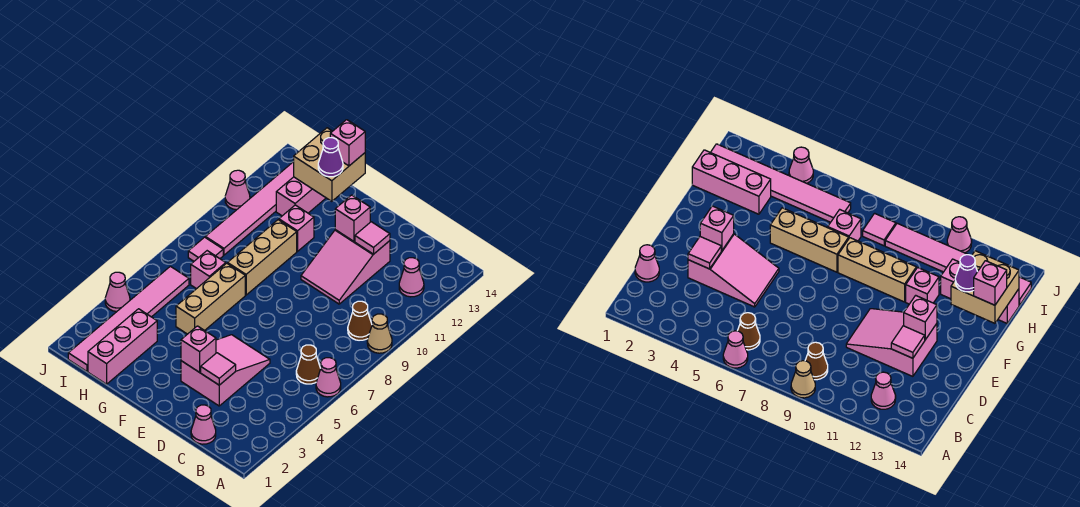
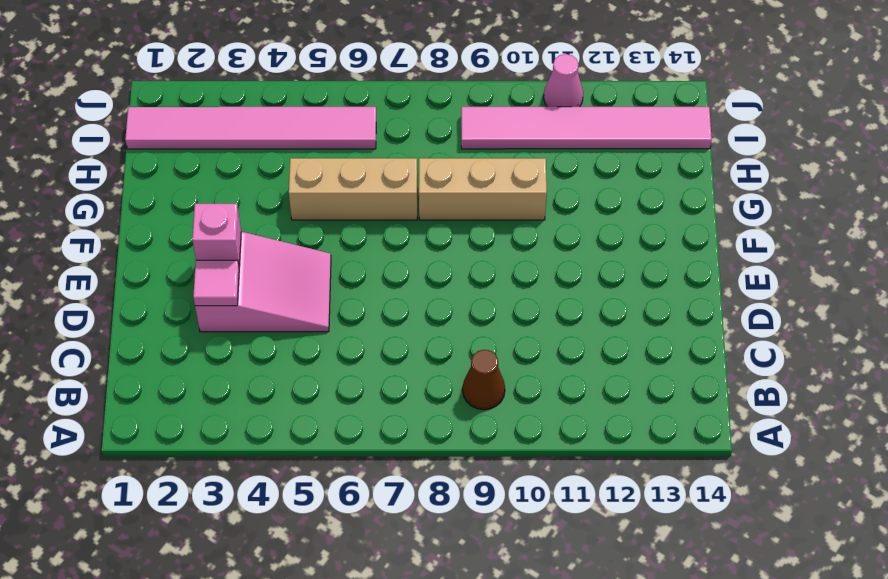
none -> pink 1x1 cone [316,358,341,397]
none -> tan 1x1 cone [367,314,392,353]
none -> brown 1x1 cone [296,345,321,384]

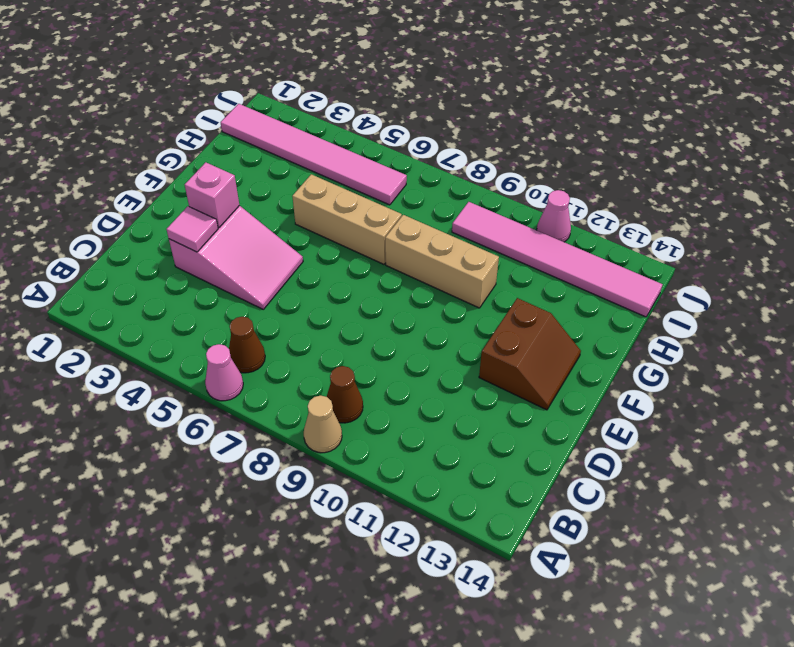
brown 2x2 slope [479,298,581,410] -> pink 2x3 slope [301,230,390,304]
none -> pink 1x1 cone [399,258,424,297]
none -> pink 1x1 cone [191,405,216,444]
none -> pink 1x1 brick [279,205,314,251]

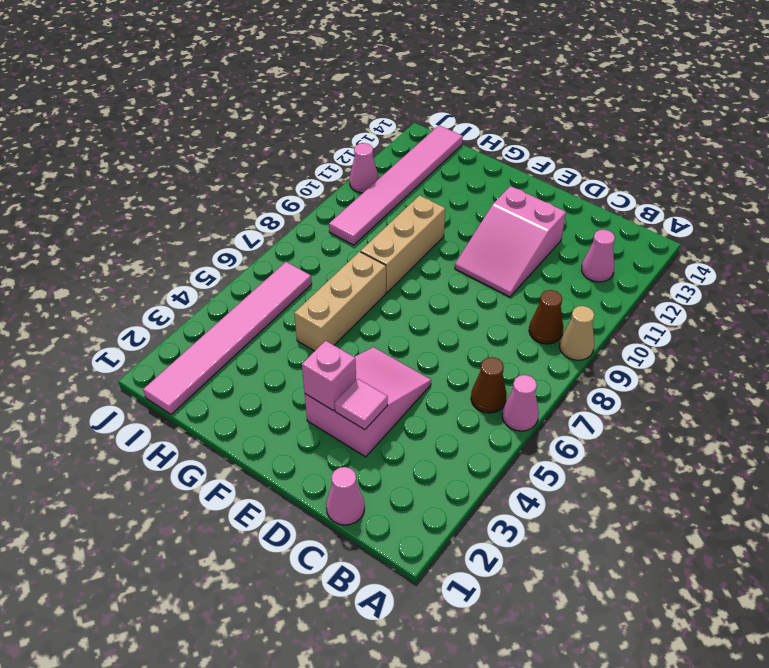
none -> pink 1x1 brick [279,205,314,251]
none -> pink 1x3 brick [88,309,157,384]
none -> pink 1x1 brick [191,251,226,289]

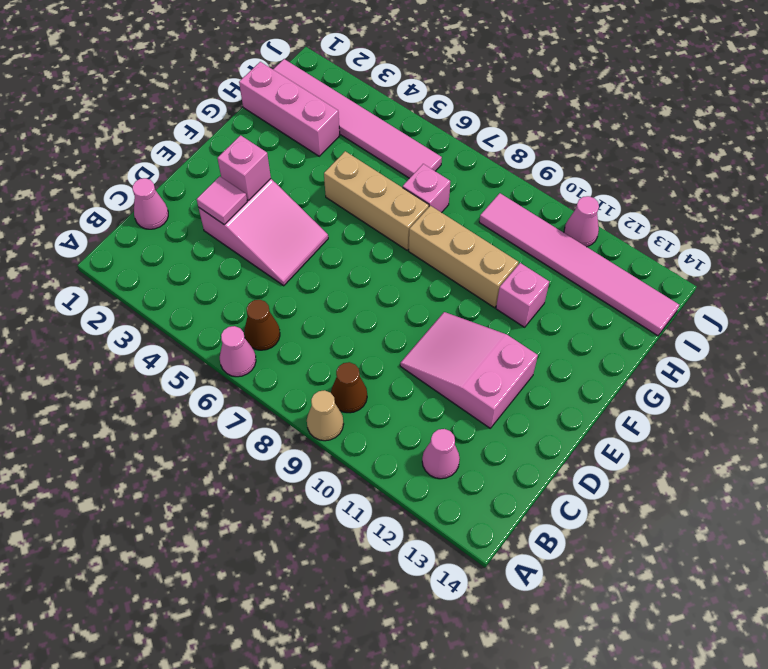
none -> pink 1x3 brick [276,177,326,216]
none -> pink 1x1 tile [188,237,223,261]
none -> pink 1x1 cone [105,272,130,312]

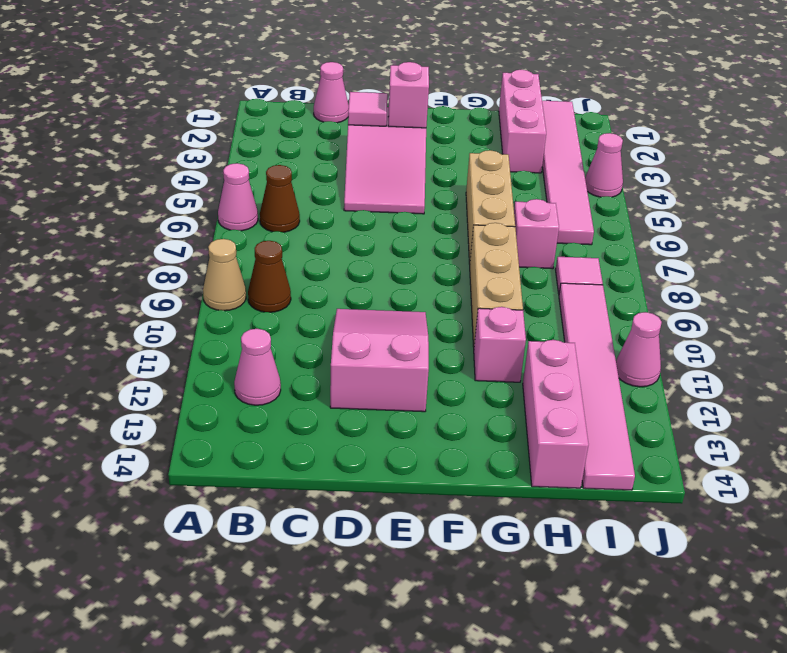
none -> pink 1x1 tile [355,222,390,254]
none -> pink 1x1 brick [335,195,370,241]
none -> tan 2x2 brick [293,128,365,201]

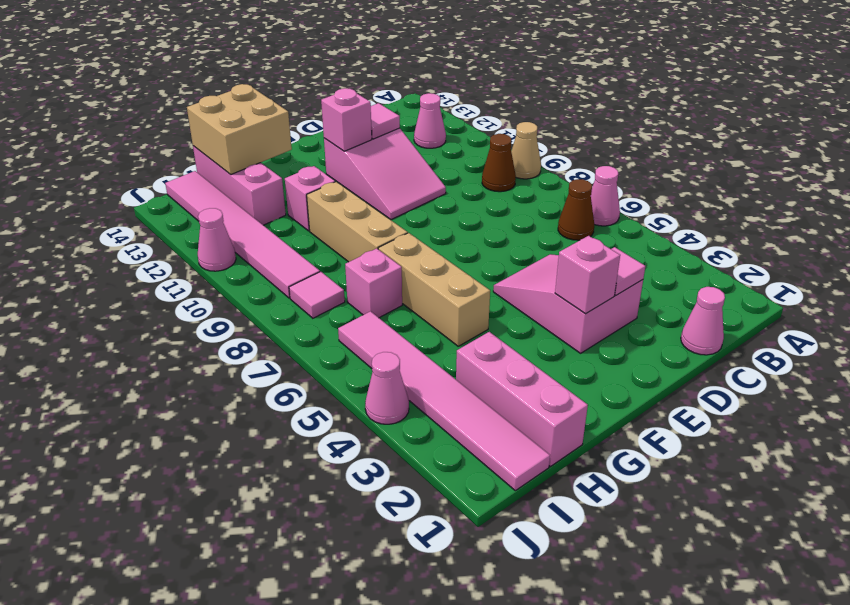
none -> purple 1x1 cone [318,138,343,177]
none -> pink 1x1 brick [330,120,365,166]

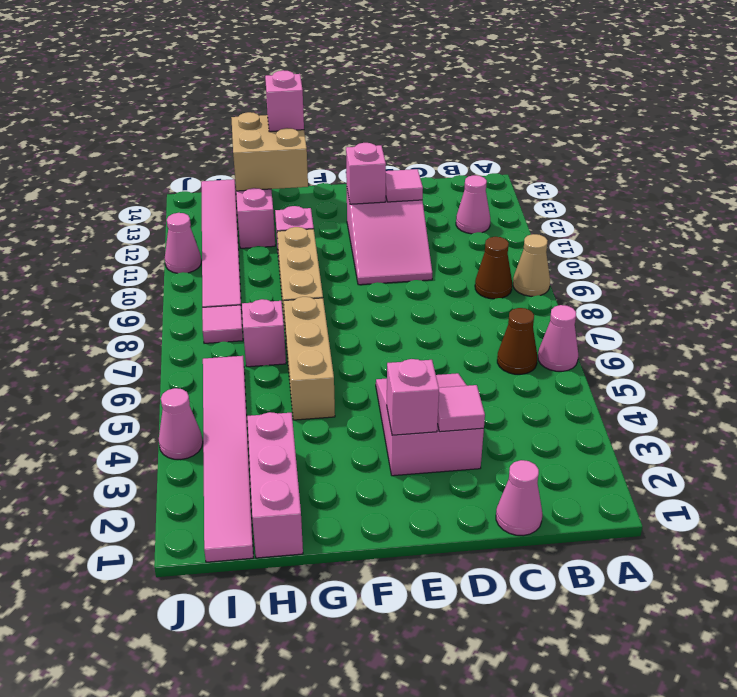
none -> purple 1x1 cone [318,138,343,177]

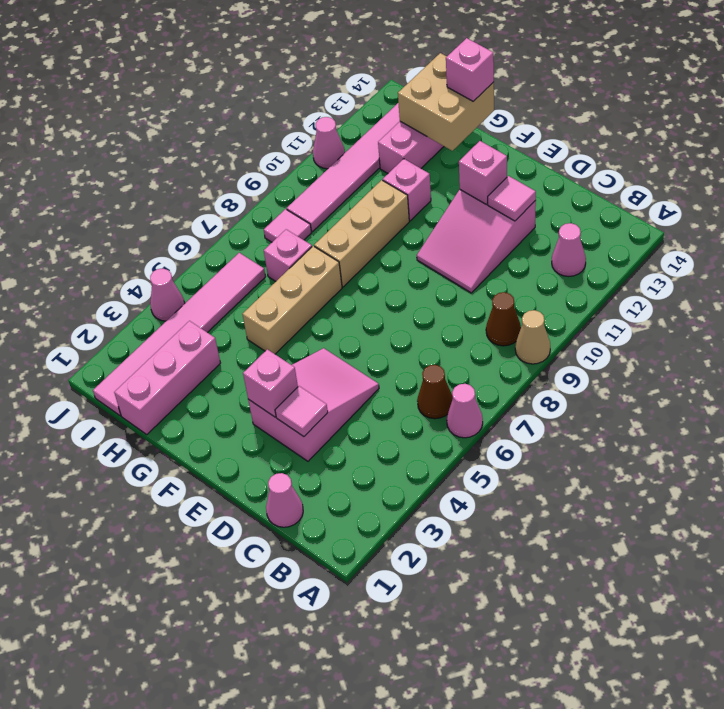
none -> purple 1x1 cone [318,138,343,177]

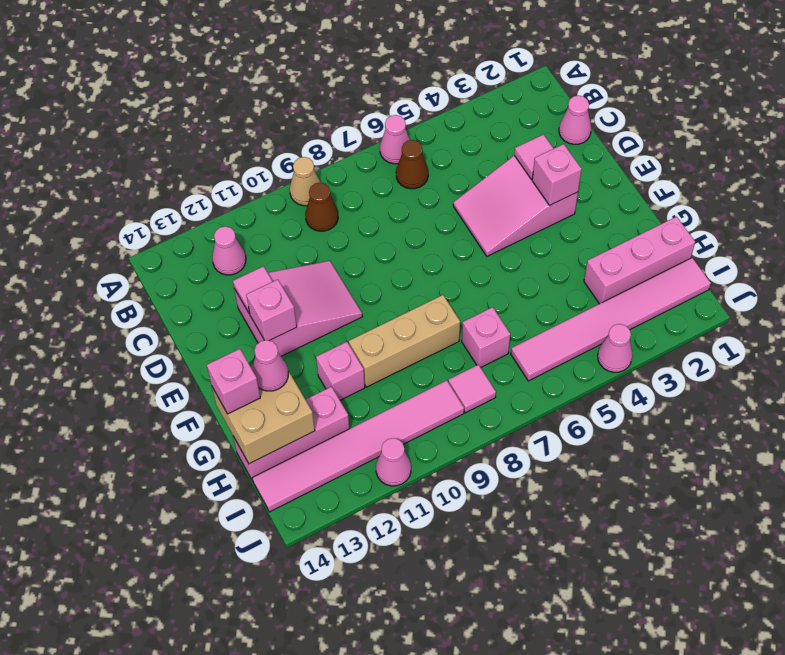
pink 1x1 cone [252,340,288,391] -> purple 1x1 cone [318,138,343,177]
none -> tan 1x3 brick [176,263,245,334]

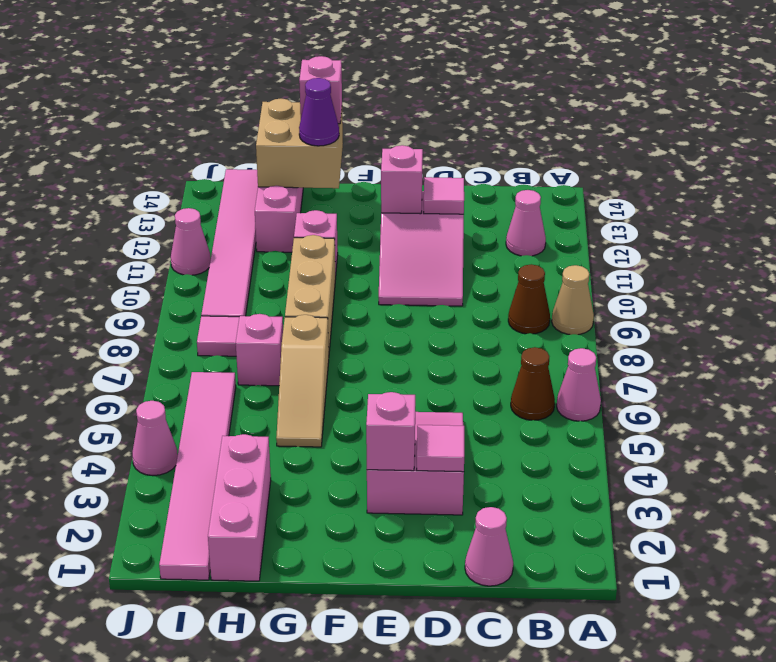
tan 1x3 slope [276,315,329,447] -> tan 1x3 brick [176,263,245,334]

